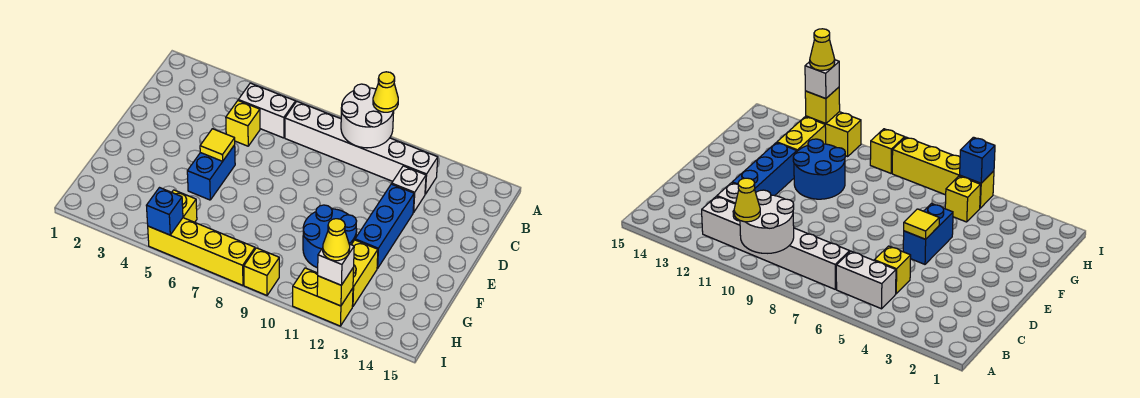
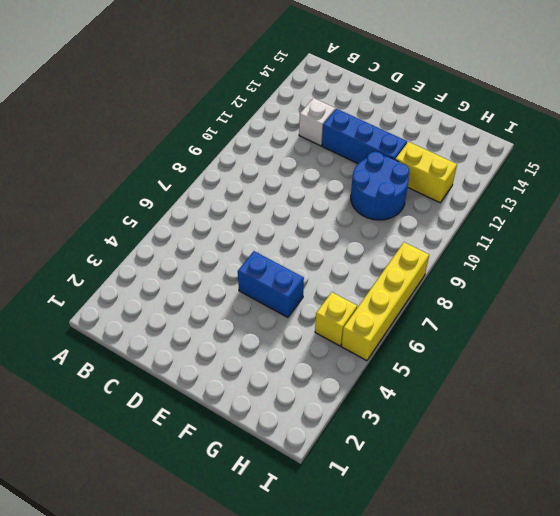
none -> white 1x2 brick [238,83,296,138]
none -> white 1x6 brick [285,102,438,194]
none -> yellow 1x1 brick [226,101,260,146]

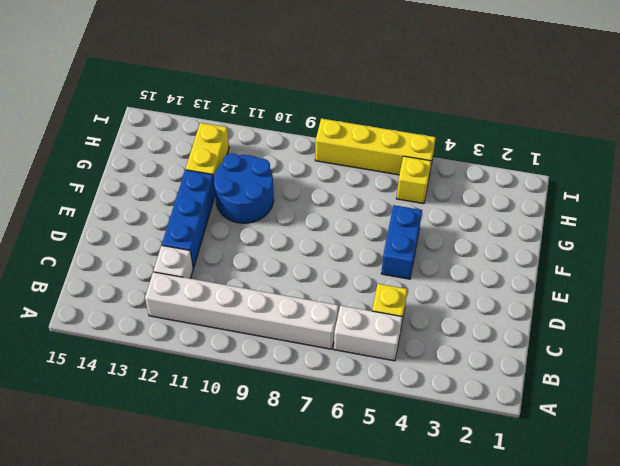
none -> yellow 1x1 brick [244,248,279,295]
none -> yellow 1x2 brick [293,268,353,326]
none -> white 2x2 round brick [341,84,394,148]

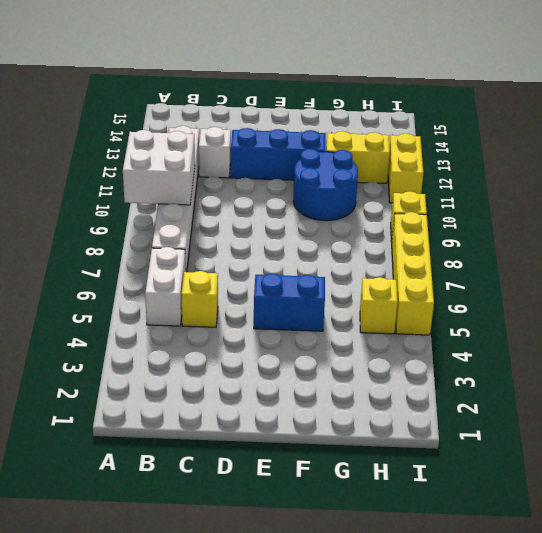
white 2x2 brick [123,130,195,205] -> white 2x2 round brick [341,84,394,148]
none -> yellow 1x1 tile [200,129,235,161]
none -> blue 1x1 brick [146,188,183,235]
none -> yellow 1x1 brick [317,267,354,306]

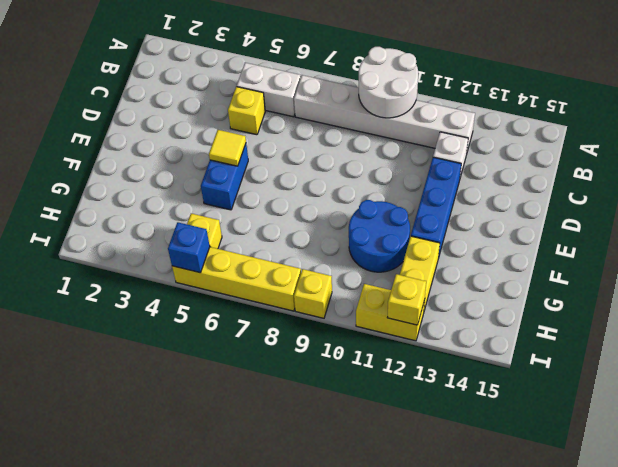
none -> yellow 1x1 cone [373,72,398,112]
none -> white 1x1 brick [318,244,354,285]
none -> yellow 1x1 cone [323,219,350,261]

